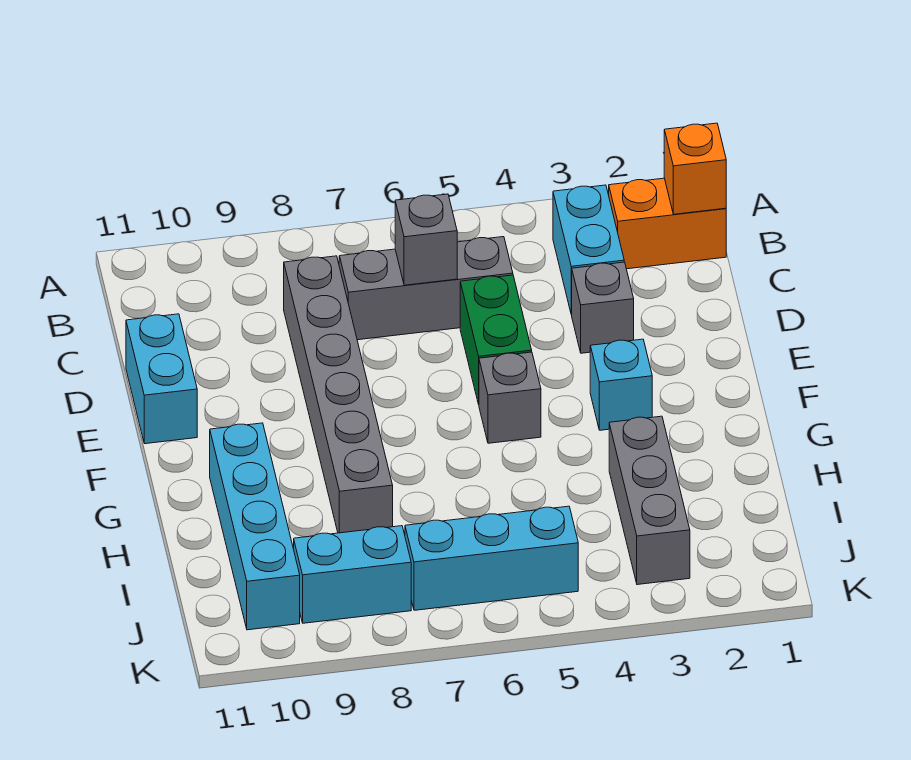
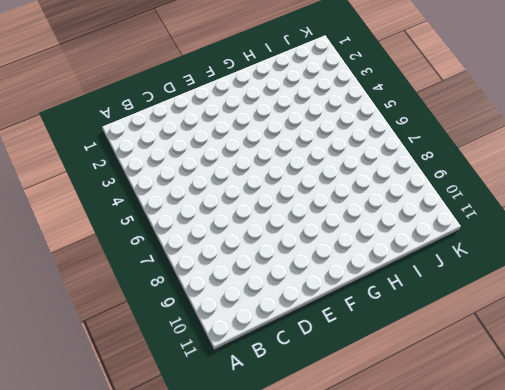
none -> orange 1x2 brick [609,178,726,269]
none -> cyan 1x2 brick [553,185,624,315]
none -> grey 1x3 brick [339,237,513,340]

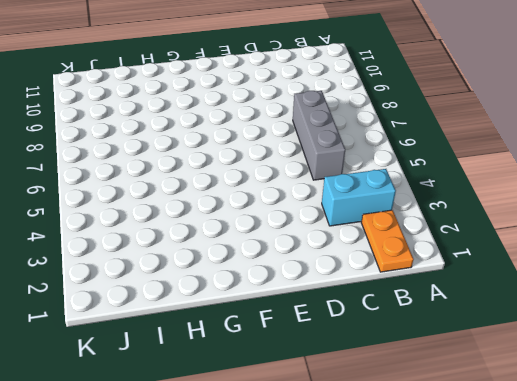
orange 1x2 plate [361,210,414,272] -> orange 1x2 brick [609,178,726,269]
none -> grey 1x6 brick [284,256,393,533]
none -> grey 1x1 brick [572,262,634,353]
none -> green 1x2 brick [460,275,532,404]

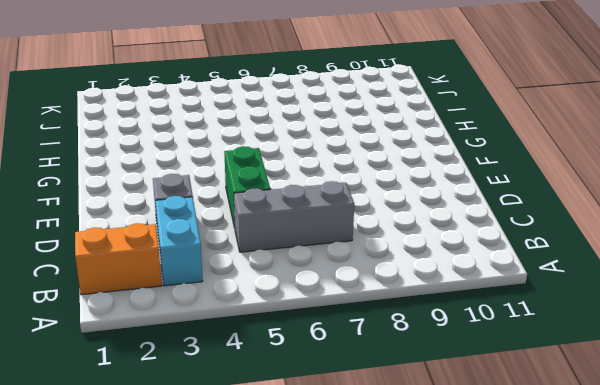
none -> grey 1x6 brick [284,256,393,533]
none -> cyan 1x2 brick [126,314,197,444]
none -> cyan 1x1 brick [590,339,652,430]

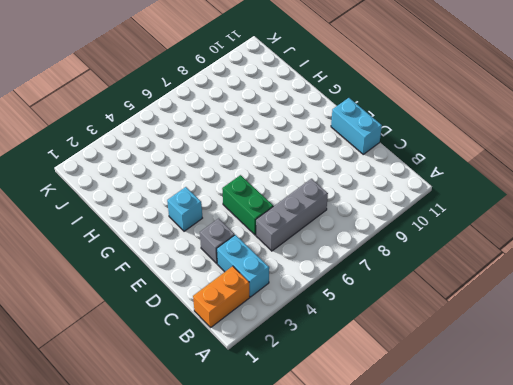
none -> grey 1x6 brick [284,256,393,533]
none -> grey 1x1 brick [479,352,541,443]
none -> cyan 1x4 brick [210,423,300,630]

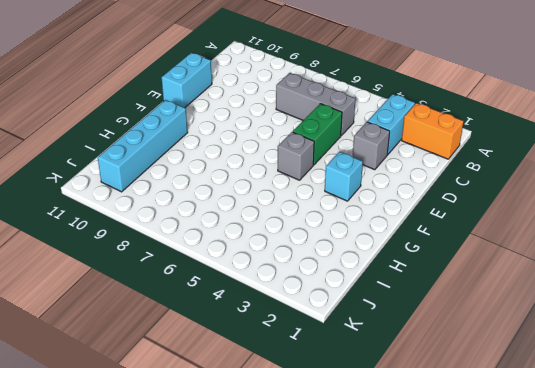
none -> grey 1x6 brick [284,256,393,533]
none -> grey 1x3 brick [609,416,690,585]
none -> cyan 1x3 brick [405,506,578,610]

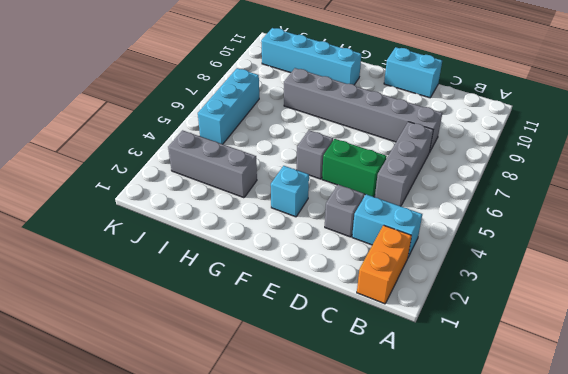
none -> cyan 1x2 brick [294,526,411,623]
none -> orange 1x1 brick [664,123,726,214]
none -> grey 1x1 brick [395,194,457,285]

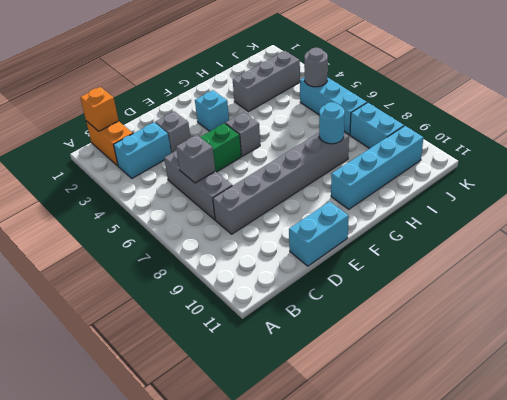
cyan 1x1 round brick [319,102,345,144] -> none
grey 1x1 round brick [304,48,328,87] -> none

